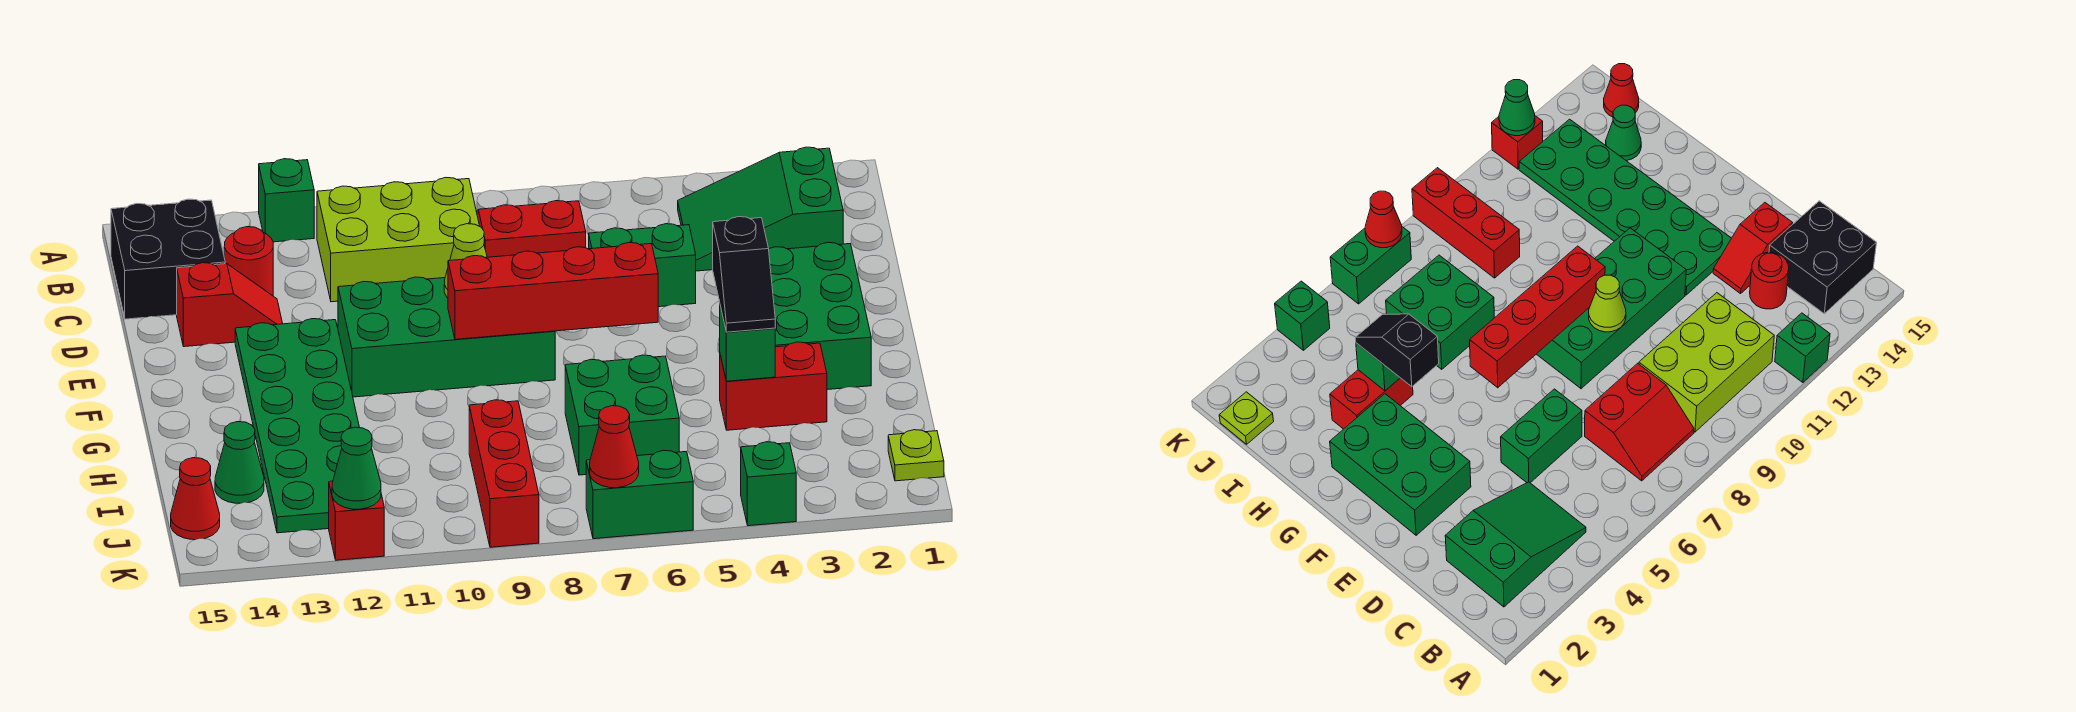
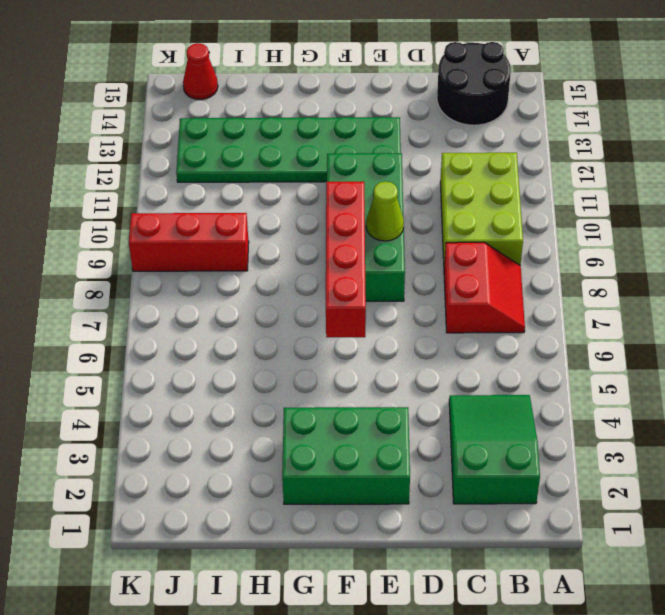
black 2x2 round brick [437,42,511,125] -> black 2x2 brick [111,199,225,319]
none -> green 1x1 brick [259,159,314,242]
none -> red 1x1 round brick [224,227,273,296]
none -> green 1x2 brick [589,224,696,307]

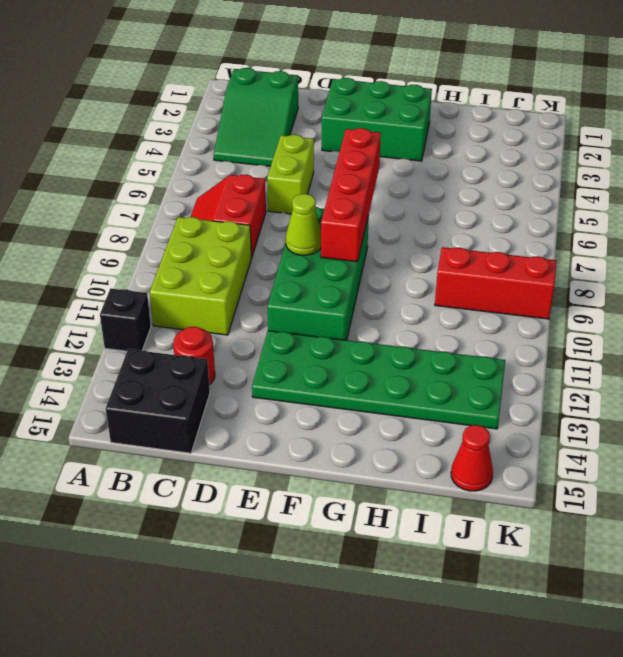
black 1x1 brick [100,288,151,351] -> green 1x1 brick [259,159,314,242]
lime 1x2 brick [267,135,314,214] -> green 1x2 brick [589,224,696,307]
none -> red 1x2 slope [177,263,283,347]
none -> red 1x2 brick [720,342,827,430]
none -> green 2x2 brick [565,355,679,475]

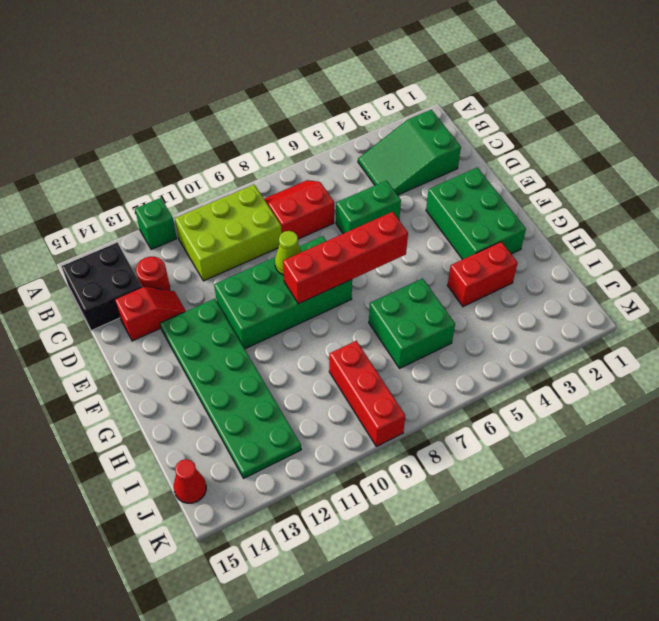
none -> green 1x1 cone [215,422,264,503]
none -> lime 1x1 plate [888,430,944,481]
none -> green 1x1 brick [741,442,796,526]

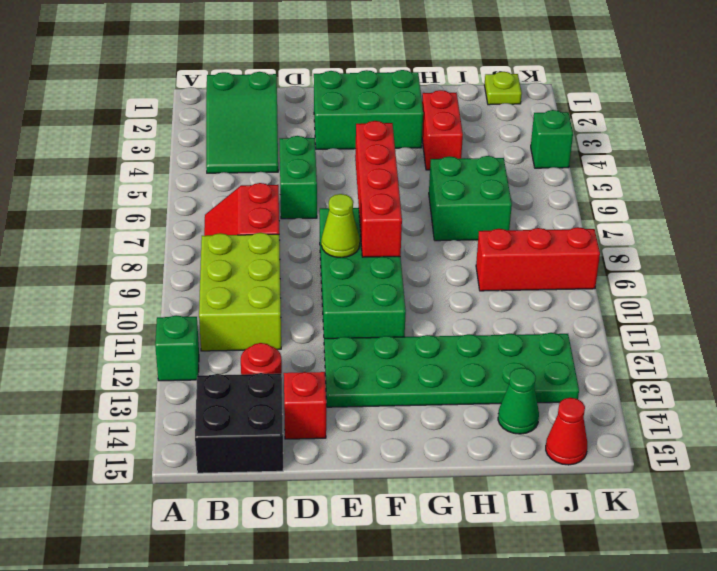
none -> green 1x2 brick [586,450,693,539]
none -> red 1x1 brick [329,481,384,560]
none -> green 1x1 brick [720,306,775,381]

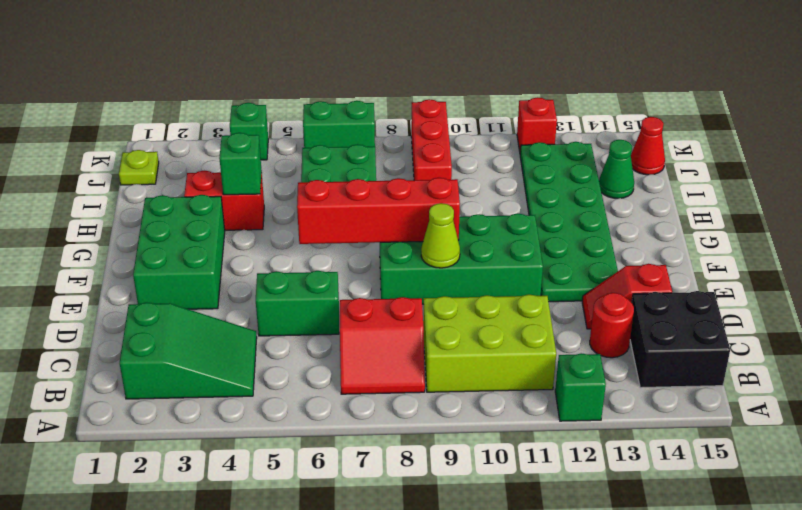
none -> red 1x1 cone [590,406,639,488]
none -> green 1x1 cone [332,427,381,509]
none -> black 1x2 slope [713,217,775,332]

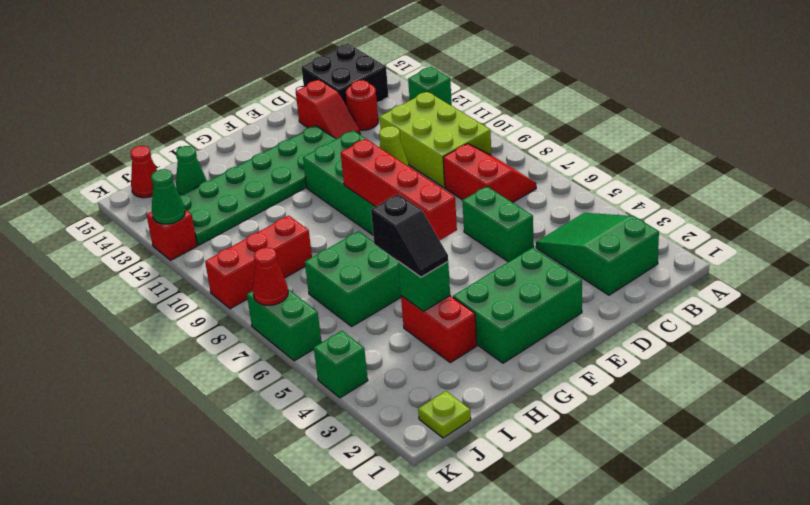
black 1x2 slope [371,194,448,277] -> black 1x2 slope turned to [713,217,775,332]

